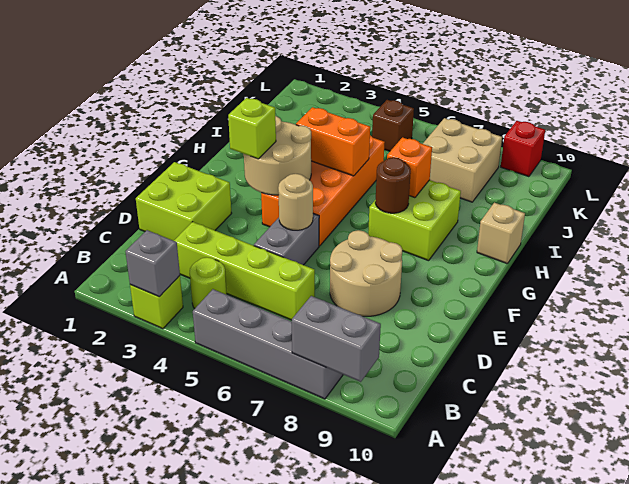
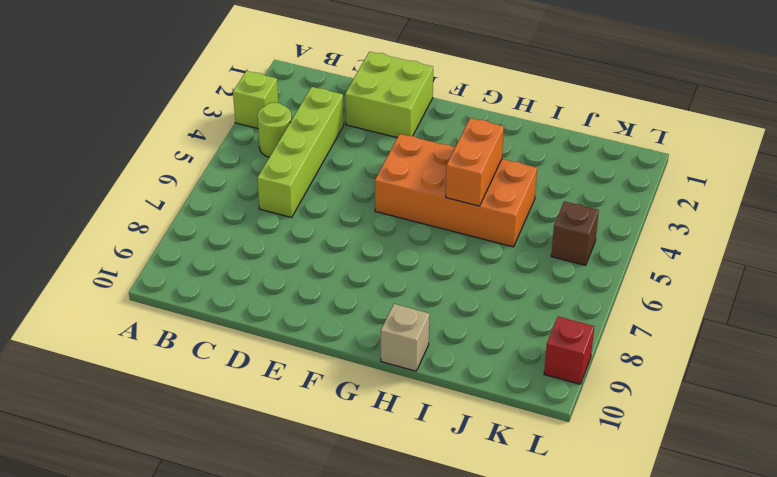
none -> grey 1x4 brick [193,289,343,399]
none -> grey 1x2 brick [254,214,319,265]
none -> tan 2x2 round brick [330,230,402,316]

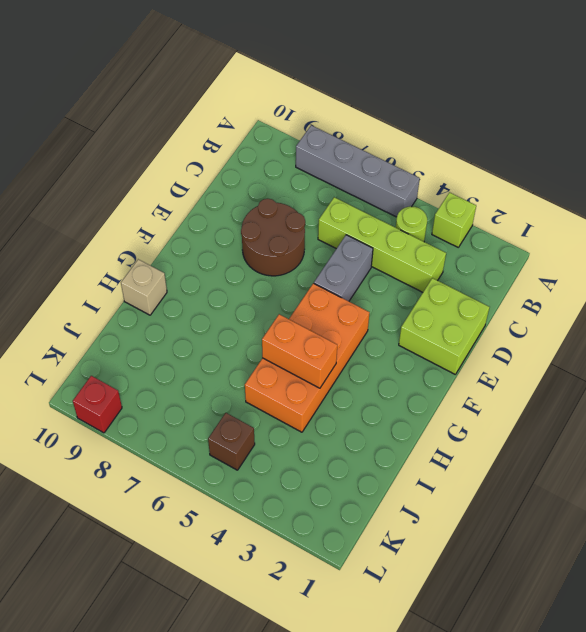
brown 2x2 round brick [241,199,305,276] -> tan 2x2 round brick [330,230,402,316]
none -> lime 2x2 brick [368,180,461,261]
none -> tan 2x2 brick [423,118,502,202]
none -> grey 1x1 brick [125,230,180,297]

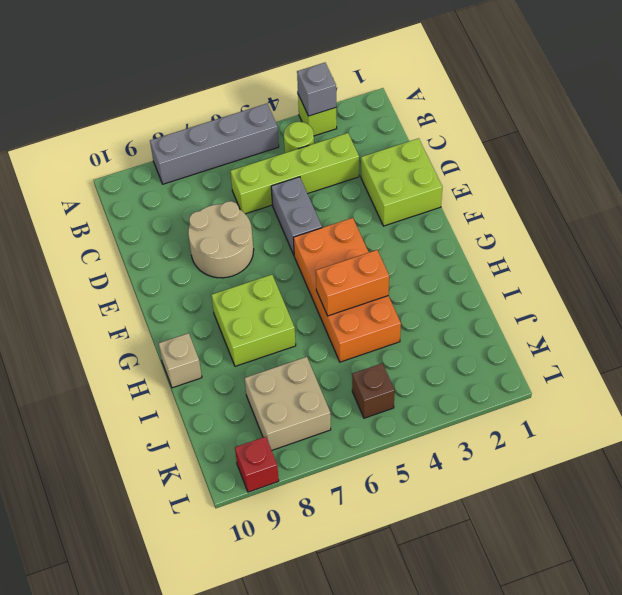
none -> grey 1x2 brick [292,296,381,382]
none -> tan 1x1 round brick [278,174,313,230]
none -> tan 2x2 round brick [244,116,311,195]

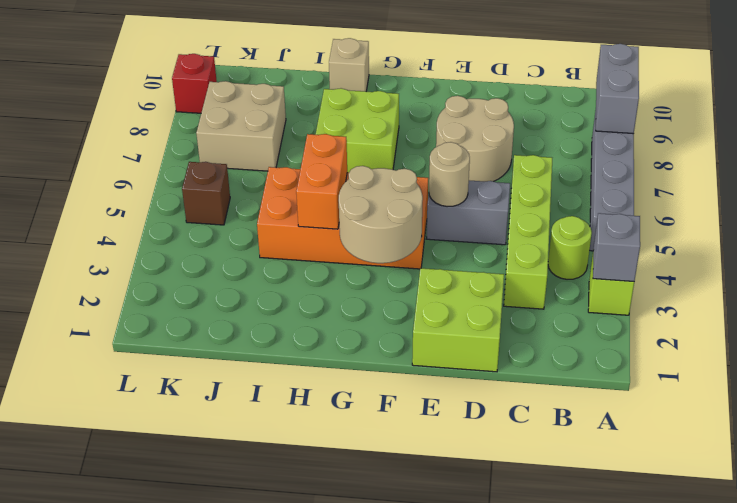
none -> brown 1x1 round brick [375,157,411,213]
none -> orange 1x1 brick [387,137,432,198]
none -> lime 1x1 brick [228,98,276,159]

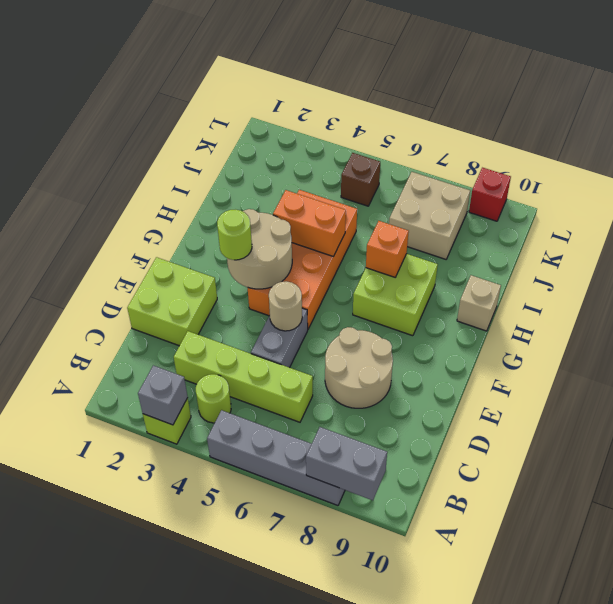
lime 1x1 round brick [217,210,252,260] -> lime 1x1 brick [228,98,276,159]
none -> brown 1x1 round brick [375,157,411,213]

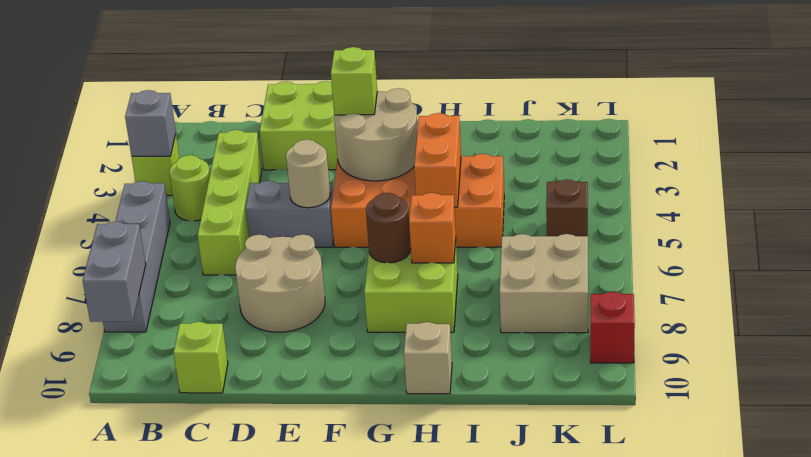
lime 1x1 brick [174,322,228,393] -> none

